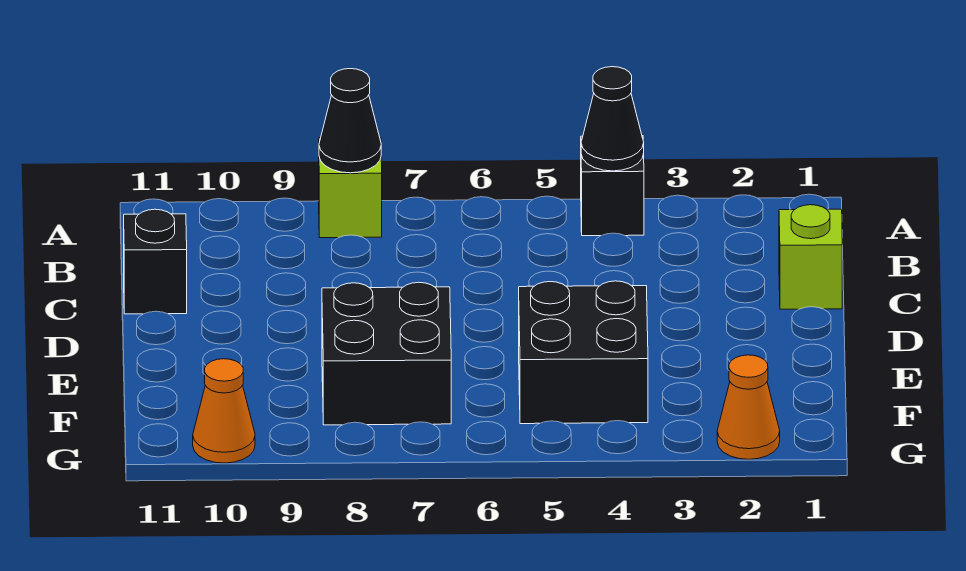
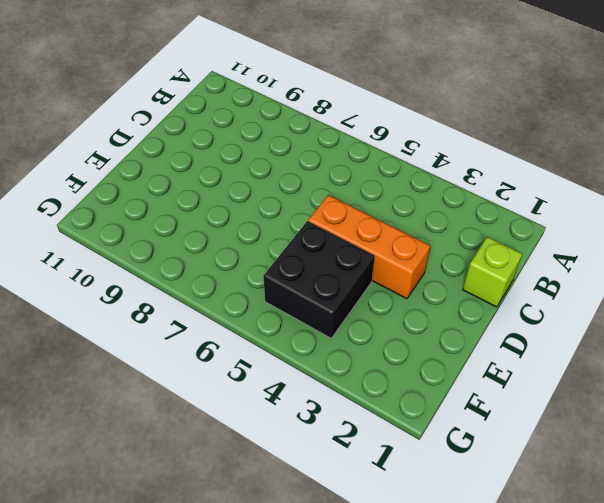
orange 1x3 brick [308,195,430,299] -> none
none -> black 1x1 brick [581,136,644,236]
none -> lime 1x1 brick [319,138,382,238]

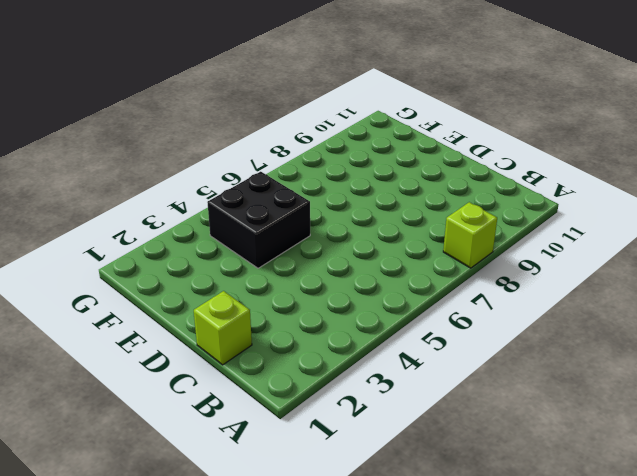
none -> black 1x1 brick [581,136,644,236]
none -> black 1x1 brick [124,209,187,314]

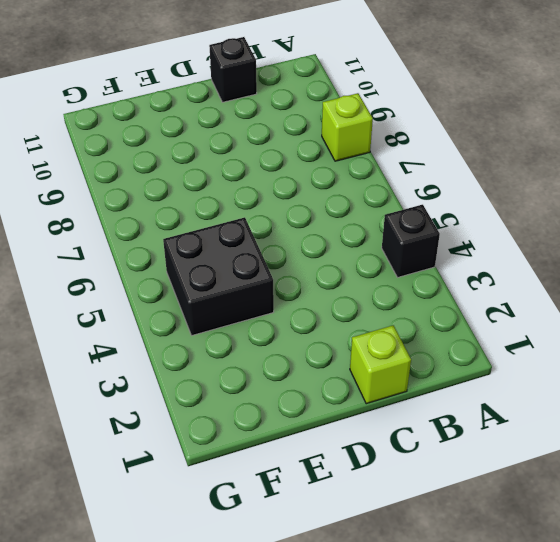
none -> black 2x2 brick [322,282,451,425]
none -> orange 1x1 cone [717,355,780,459]

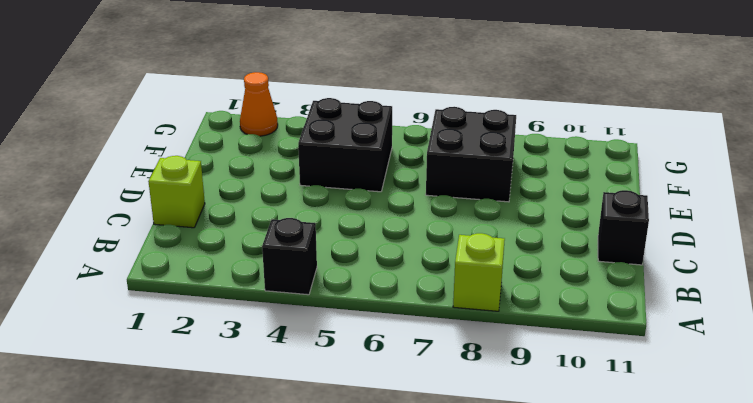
none -> orange 1x1 cone [193,359,255,463]
none -> black 1x1 cone [581,67,644,171]

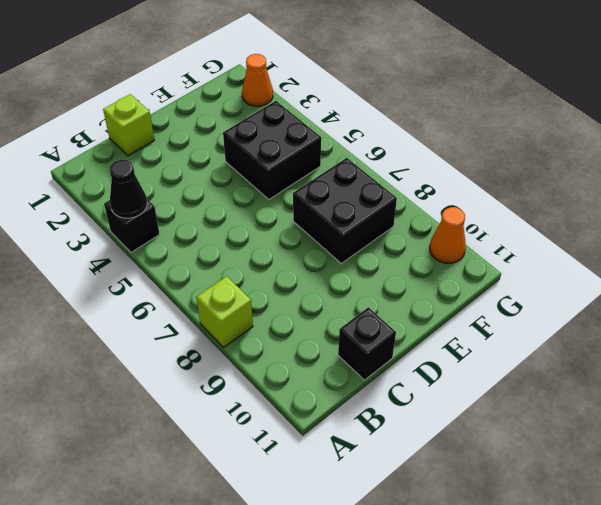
none -> black 1x1 cone [319,69,381,173]

